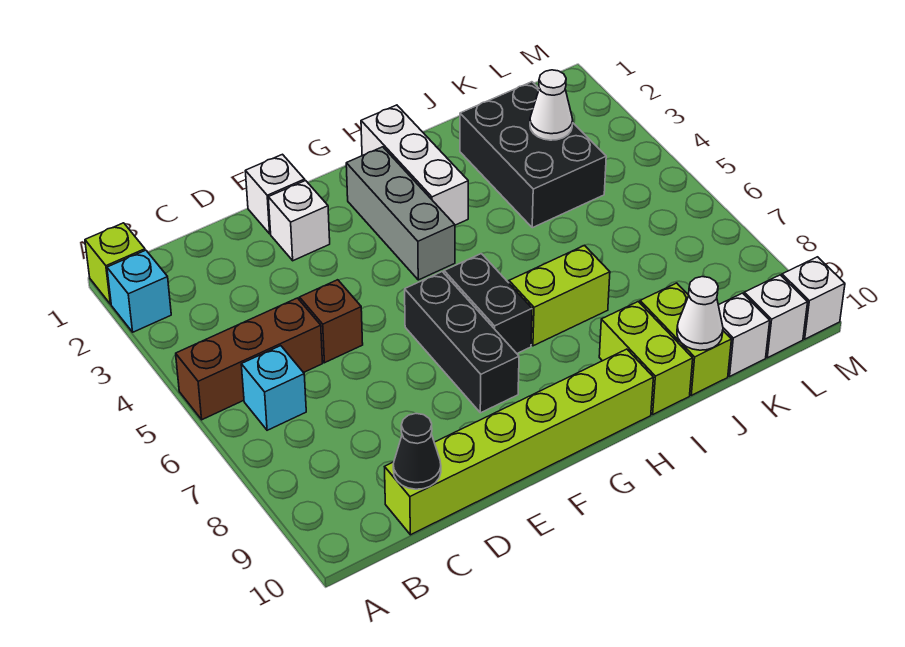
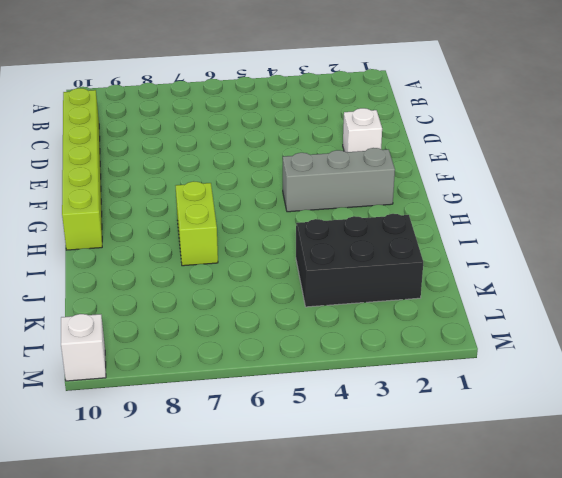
none -> lime 1x1 brick [85,223,145,304]
none -> cyan 1x1 brick [107,250,171,332]
none -> brown 1x3 brick [176,298,323,420]

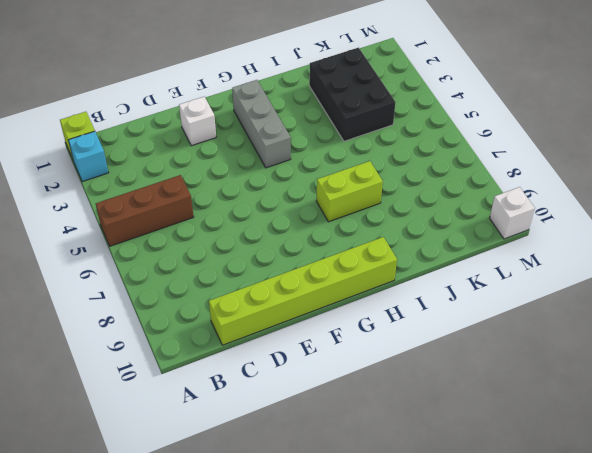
none -> cyan 1x1 brick [241,346,306,430]
none -> brown 1x1 brick [299,280,363,363]
none -> white 1x1 brick [245,154,305,234]

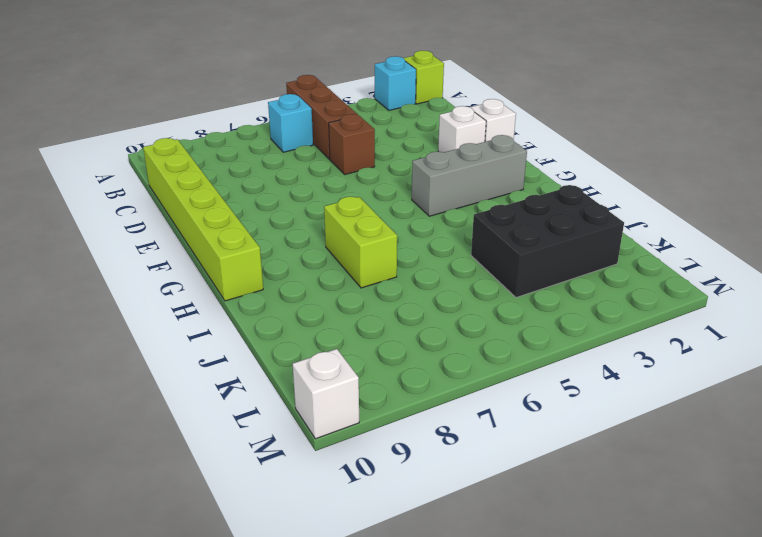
none -> black 1x3 brick [405,272,519,413]
none -> black 1x2 brick [444,254,532,353]
none -> white 1x3 brick [361,105,468,225]

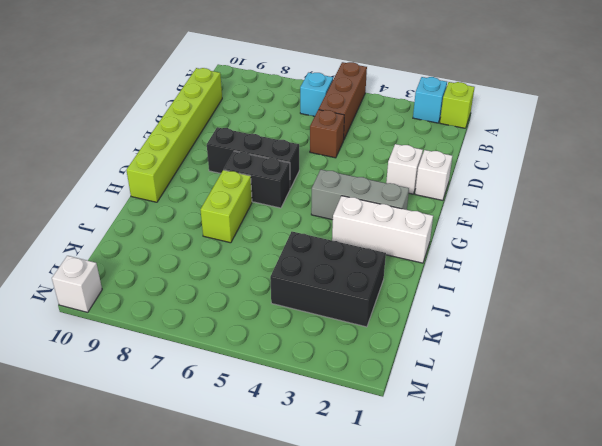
none -> lime 1x2 brick [599,302,693,414]
none -> lime 1x2 brick [640,283,731,395]
none -> white 1x1 brick [718,293,770,376]

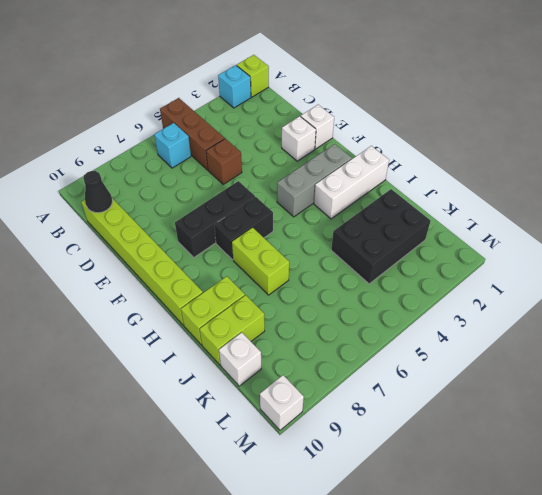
none -> white 1x1 brick [744,275,808,358]
none -> white 1x1 cone [677,277,723,350]
none -> white 1x1 cone [530,70,573,140]

